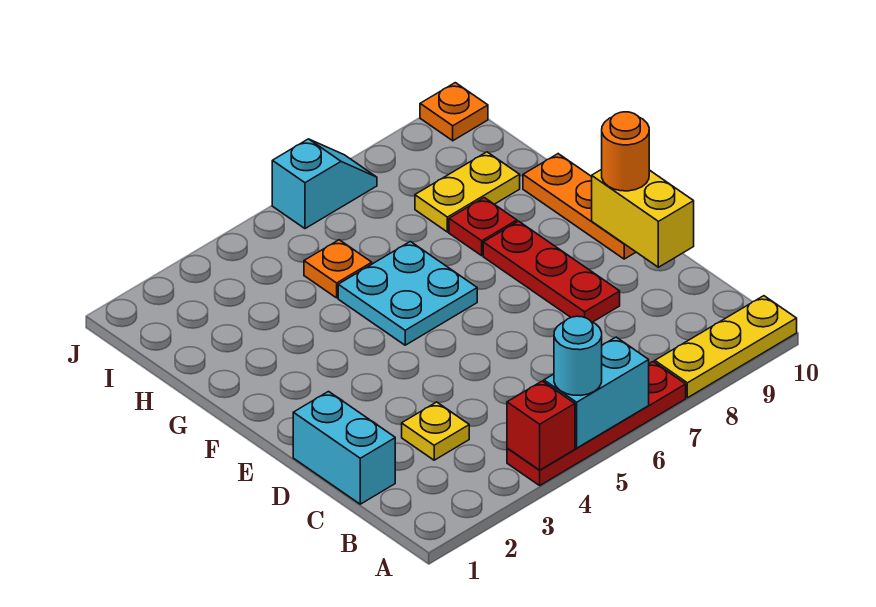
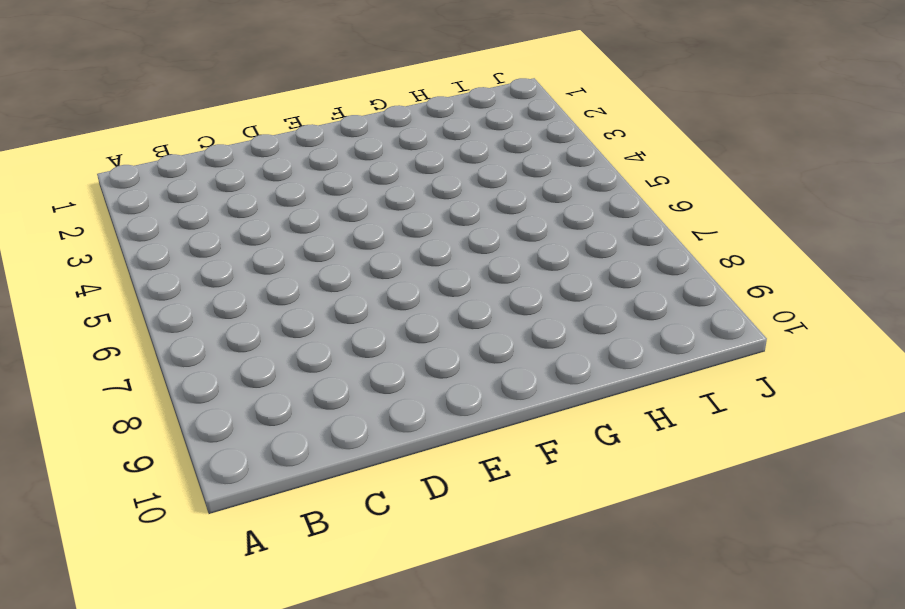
none -> red 1x4 plate [507,362,686,485]
none -> yellow 1x3 plate [655,296,797,398]
none -> cyan 1x2 brick [293,392,395,504]

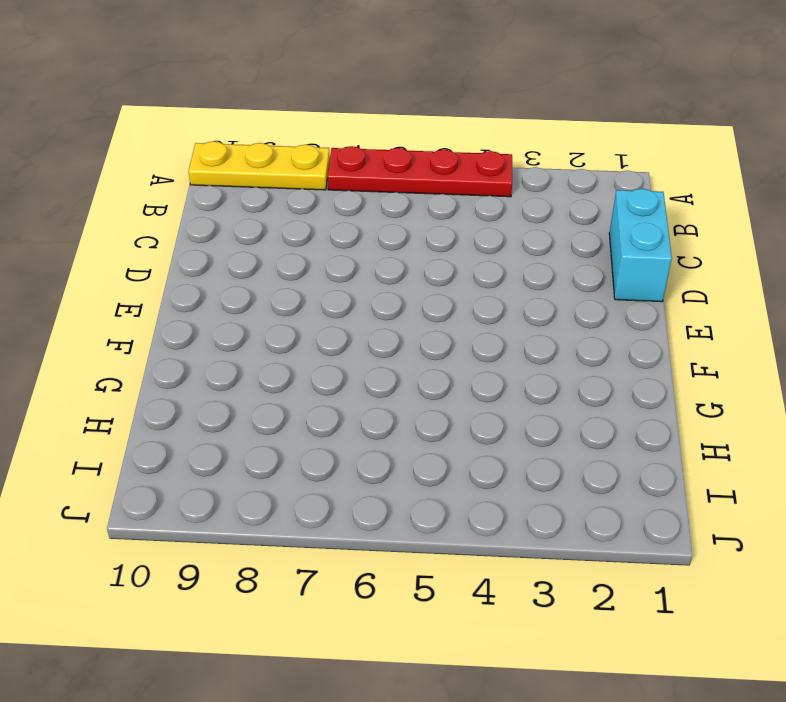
none -> yellow 1x1 plate [402,402,469,460]
none -> red 1x3 plate [483,221,620,322]
none -> orange 1x3 plate [523,154,636,259]

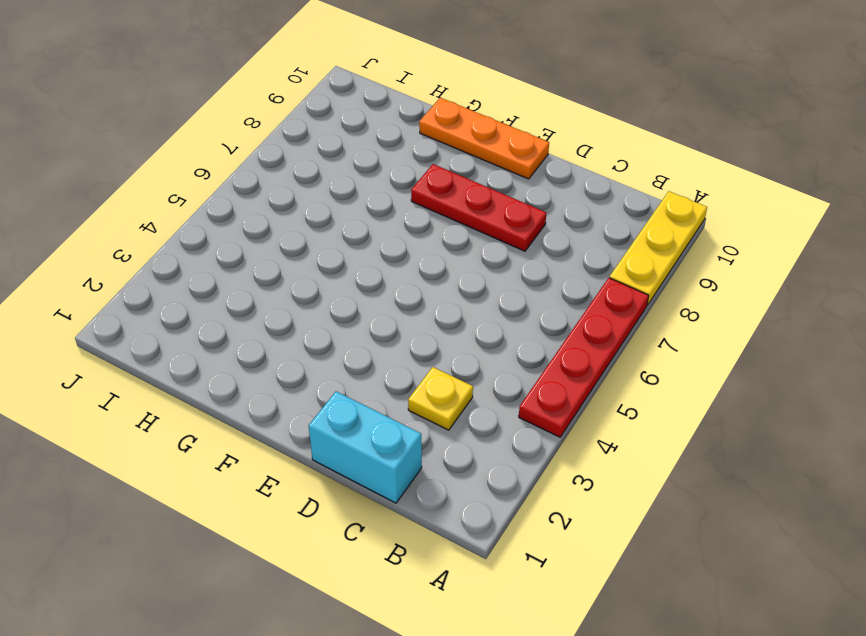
none -> cyan 2x2 plate [338,242,477,345]
none -> red 1x1 plate [449,198,517,256]
none -> orange 1x1 plate [304,240,372,298]

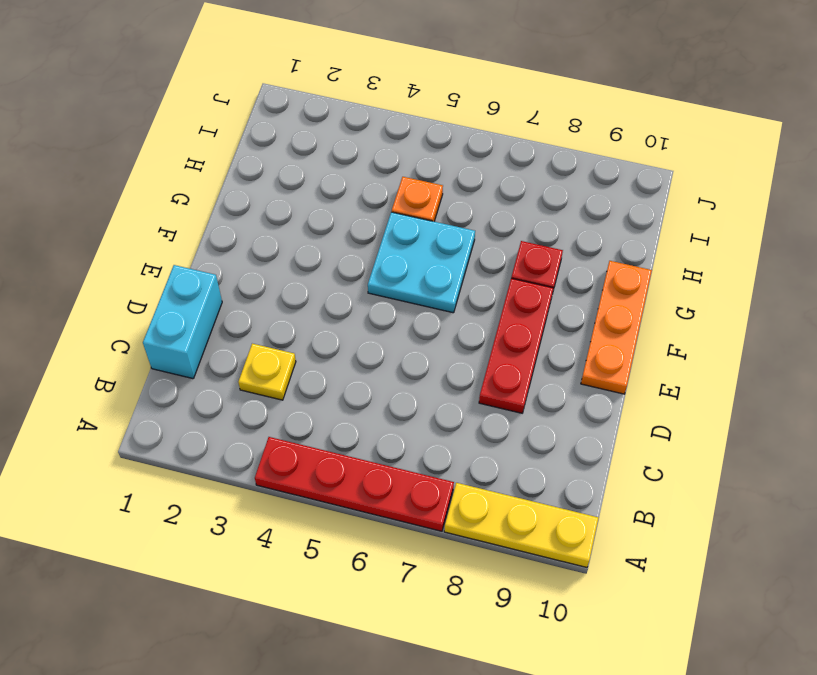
none -> yellow 1x2 plate [415,152,520,232]
none -> cyan 1x2 slope [272,139,377,229]
none -> orange 1x1 plate [420,83,488,141]

